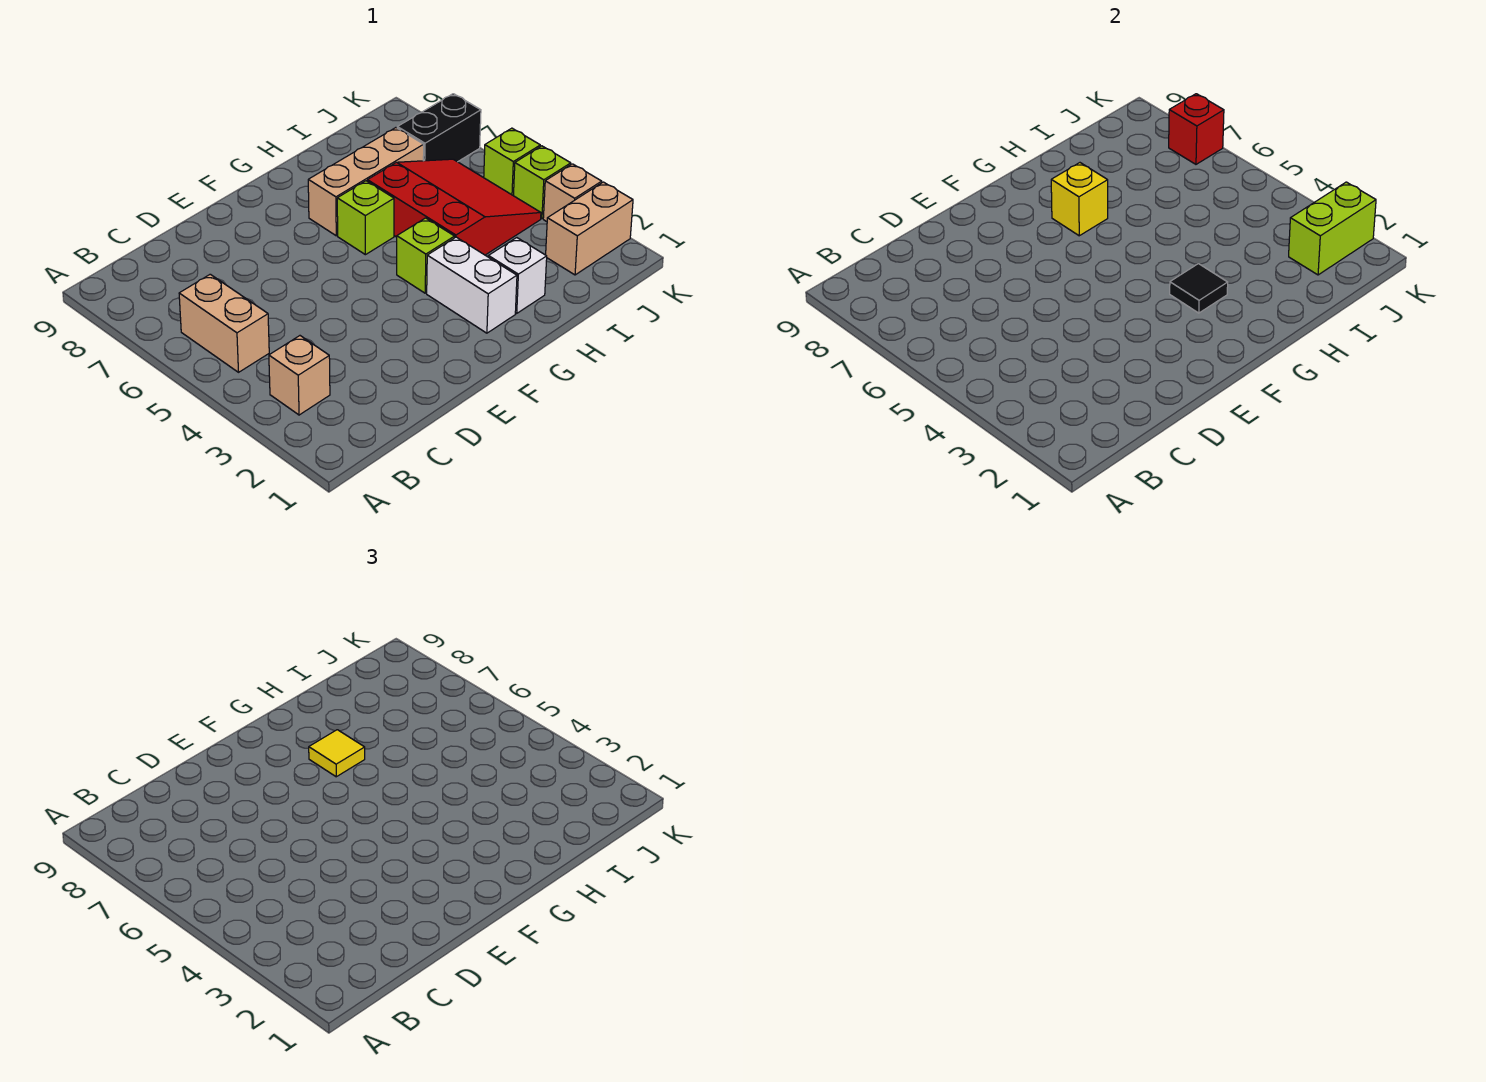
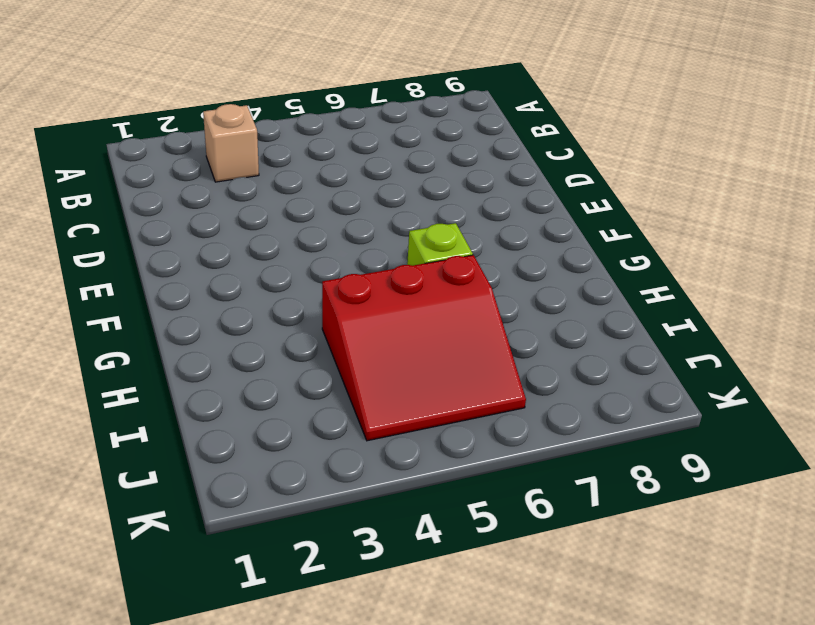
none -> tan 1x2 brick [179,274,269,372]
none -> white 1x2 brick [427,237,517,333]
none -> lime 1x1 brick [397,218,455,293]

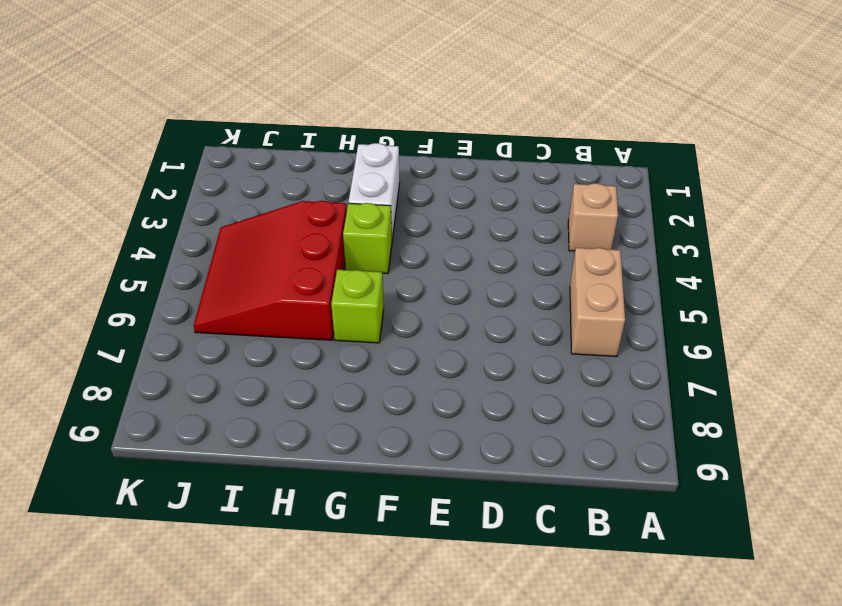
none -> tan 1x3 brick [308,128,424,236]
none -> white 1x1 brick [488,238,547,313]
none -> tan 1x2 brick [546,182,633,275]

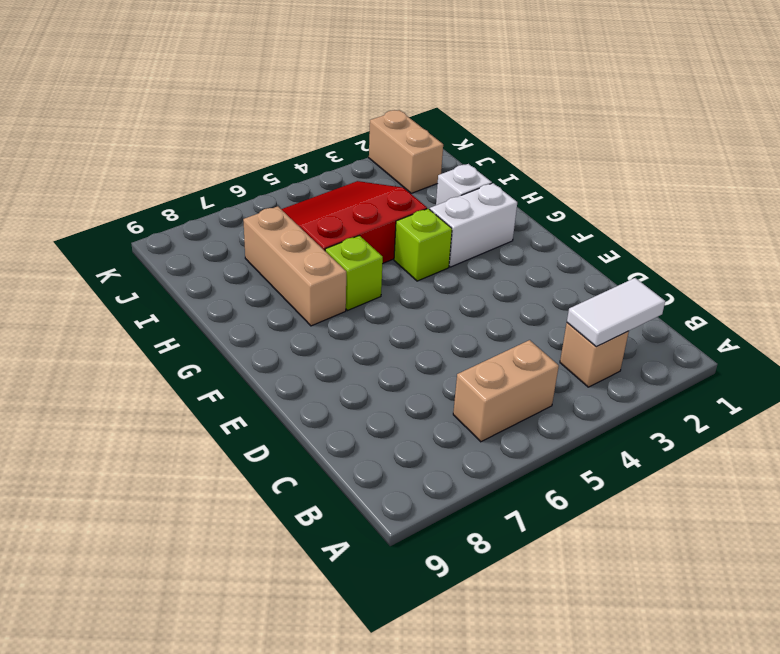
white 1x2 tile [567,278,665,347] -> none
none -> black 1x2 brick [397,94,481,162]
none -> tan 1x1 brick [543,164,602,222]
none -> lime 1x1 brick [514,146,571,219]

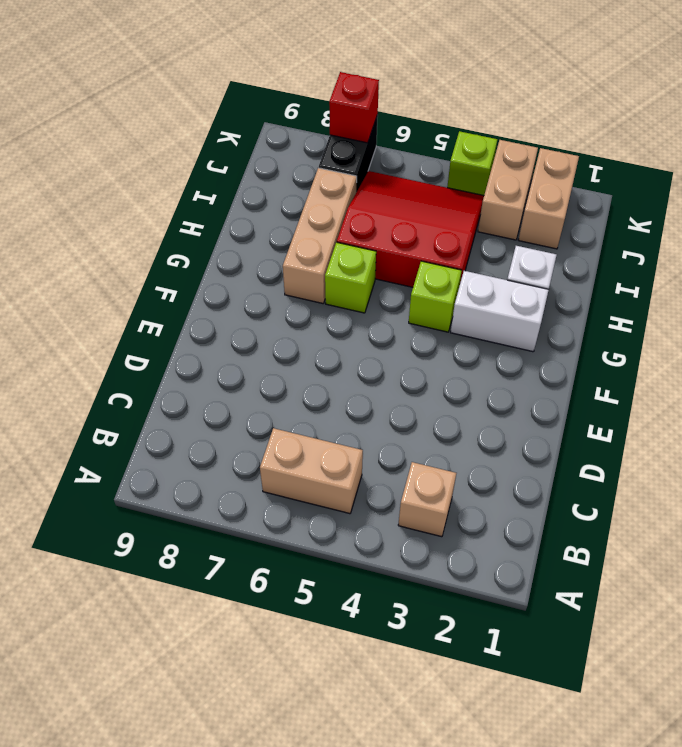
tan 1x2 brick [478,140,538,240] -> tan 1x1 brick [543,164,602,222]
none -> lime 1x1 brick [484,128,540,196]
none -> black 1x1 tile [1170,264,1228,313]
none -> yellow 1x1 brick [1051,163,1108,236]

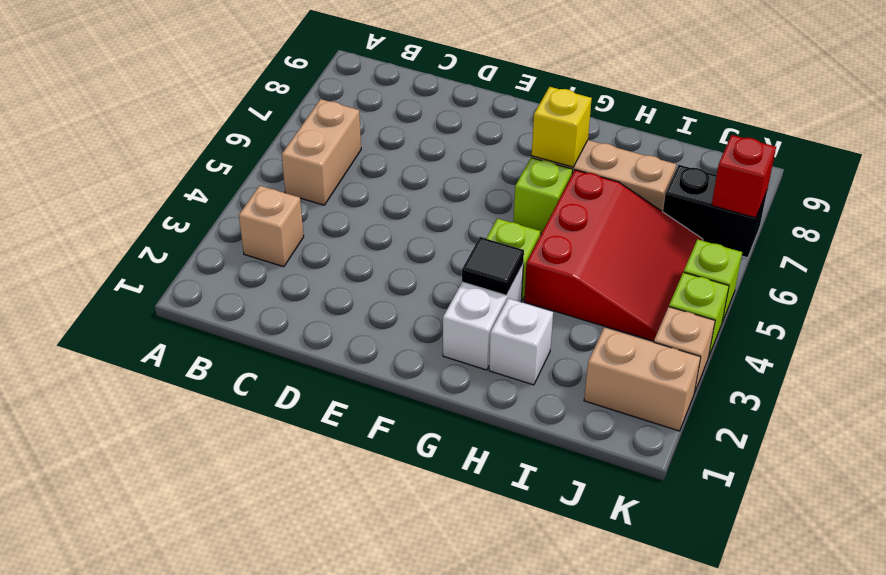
none -> lime 1x2 brick [1289,182,1376,275]
none -> yellow 1x1 tile [309,730,365,777]

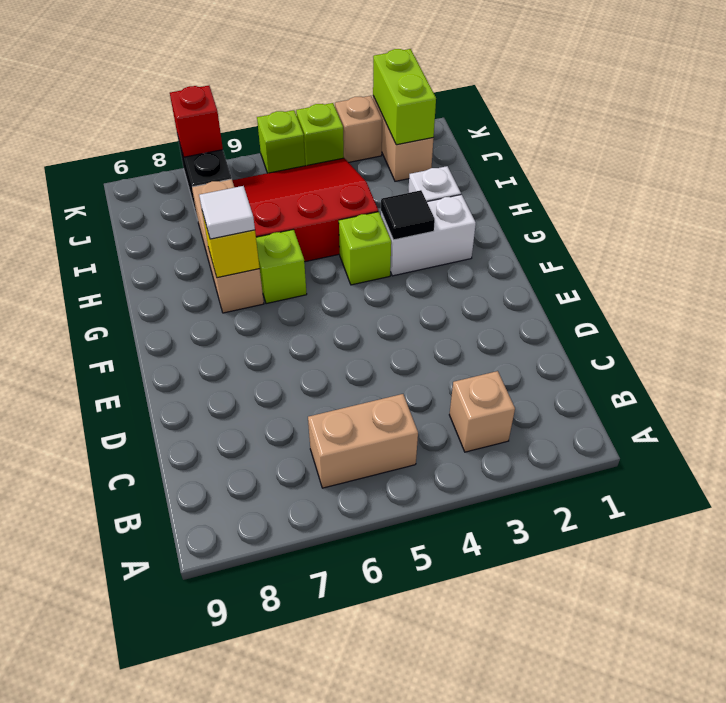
white 1x1 tile [199,186,255,239] -> yellow 1x1 tile [309,730,365,777]

